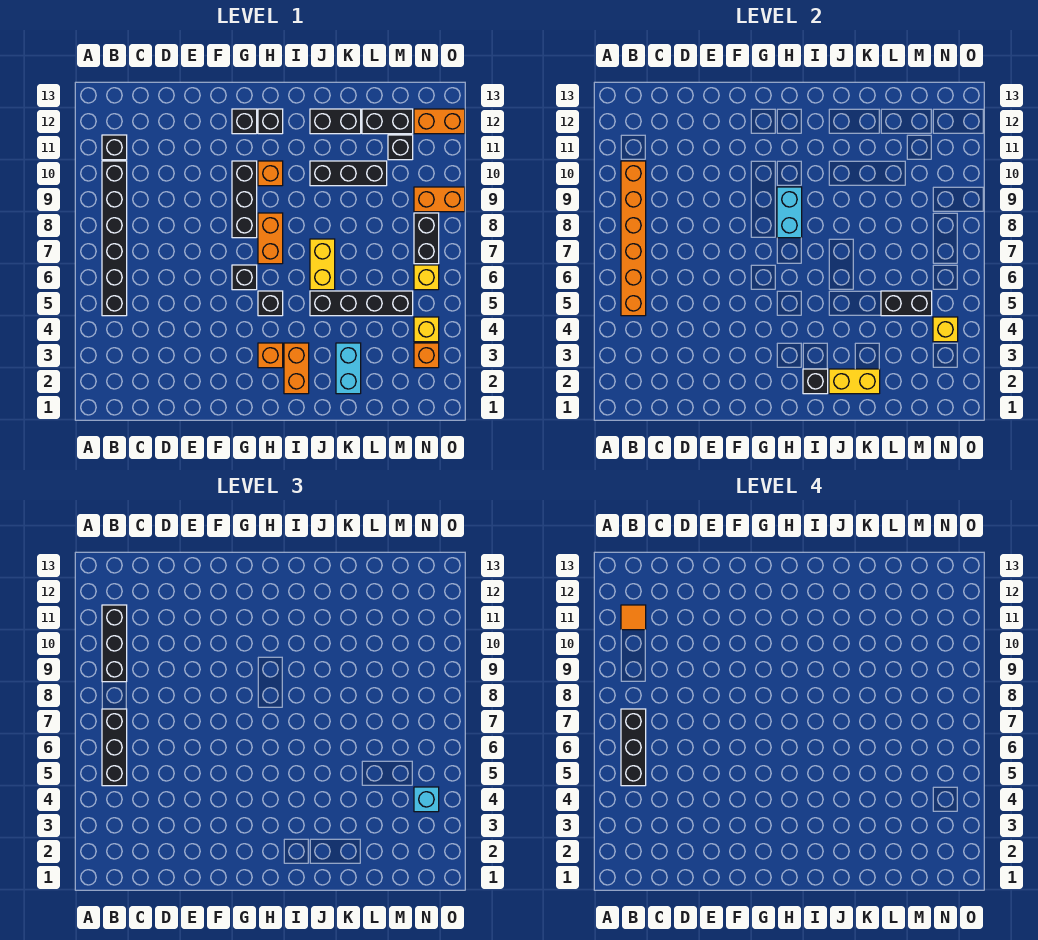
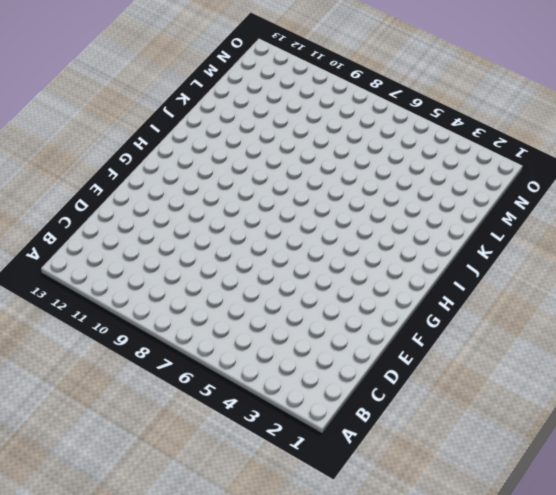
none -> black 1x6 brick [102,161,127,316]
none -> black 1x1 brick [102,135,127,160]
none -> black 1x1 brick [232,265,257,290]
none -> black 1x3 brick [232,161,257,238]

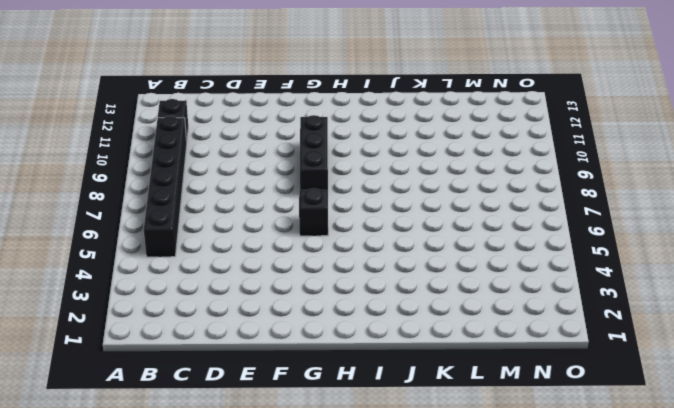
none -> black 1x1 brick [232,109,257,134]
none -> orange 1x1 brick [258,343,283,368]
none -> black 1x1 brick [258,291,283,316]
none -> orange 1x2 brick [258,213,283,264]

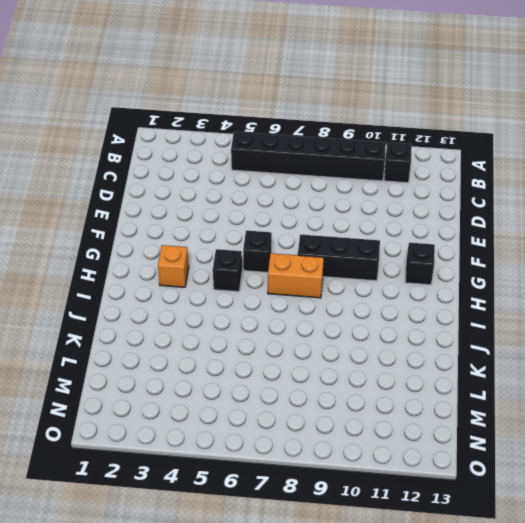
none -> orange 1x1 brick [258,161,283,186]
none -> black 1x1 brick [258,109,283,134]
none -> orange 1x2 brick [284,343,309,394]
none -> black 1x4 brick [310,291,413,316]

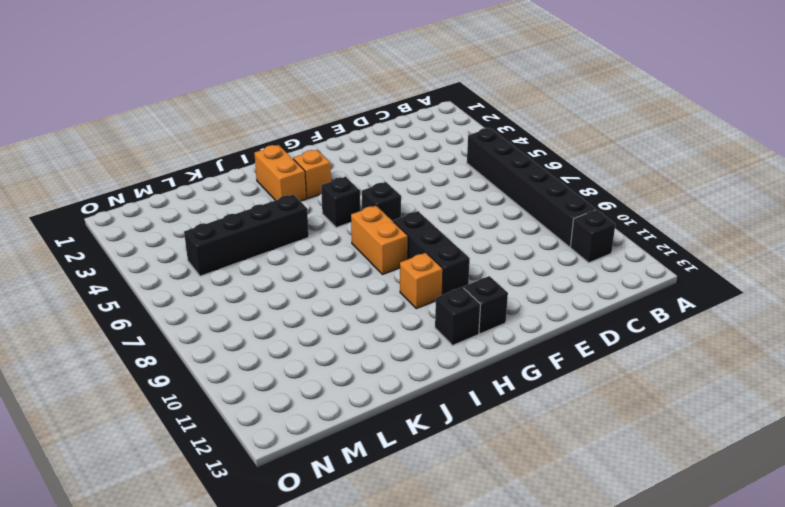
none -> yellow 1x2 brick [310,239,335,290]
none -> black 1x3 brick [310,161,387,186]
none -> black 1x2 brick [310,109,361,134]
none -> cyan 1x2 brick [336,343,361,394]

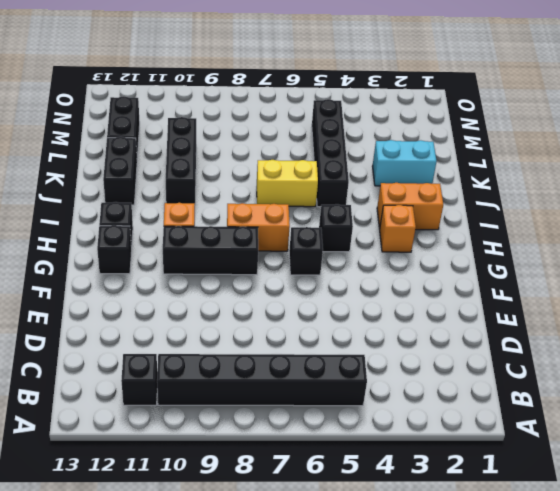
none -> black 1x1 brick [388,135,413,160]
none -> orange 1x1 brick [414,343,439,368]
none -> yellow 1x1 brick [414,317,439,342]
none -> yellow 1x1 brick [414,265,439,290]

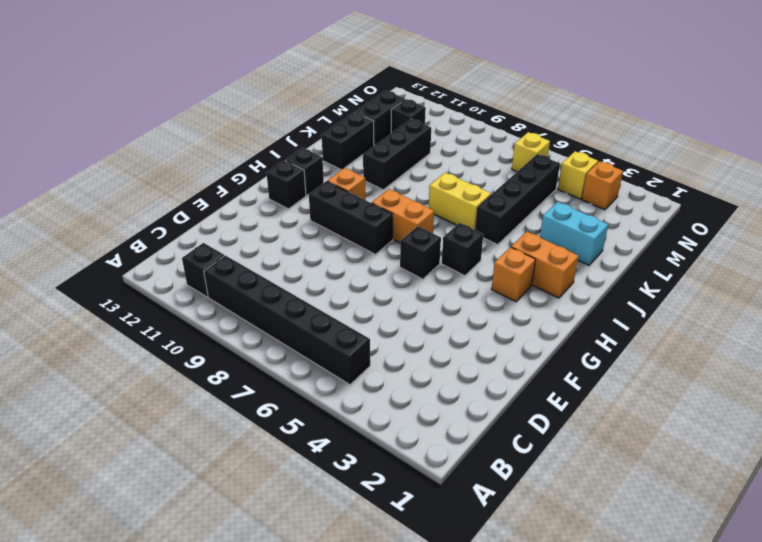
none -> black 1x2 brick [414,213,439,264]
none -> orange 1x2 brick [414,187,465,212]
none -> orange 1x2 brick [414,109,465,134]
none -> orange 1x6 brick [621,161,646,316]

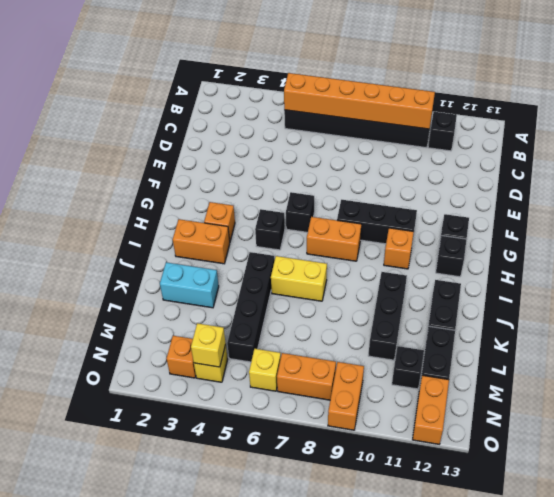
orange 1x2 brick [277,353,336,400] -> black 1x2 brick [414,213,439,264]
none -> cyan 1x2 brick [777,187,802,238]
none -> black 1x1 brick [803,369,828,394]
none -> yellow 1x2 brick [829,369,880,394]
none -> black 1x2 brick [881,291,932,316]

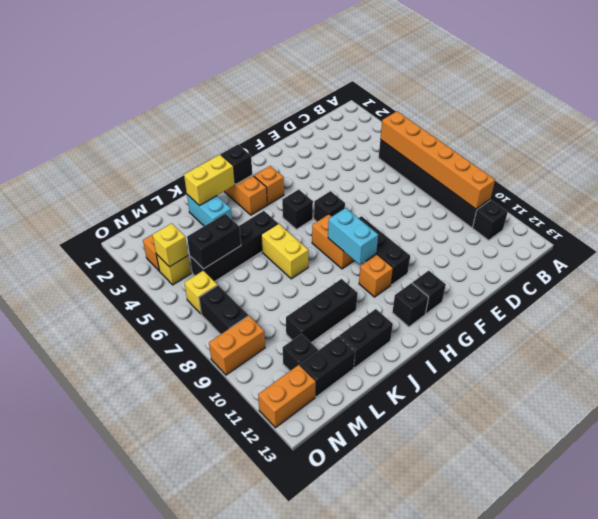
none -> black 1x3 brick [102,709,127,786]
none -> black 1x3 brick [102,605,127,682]
none -> cyan 1x1 brick [414,787,439,812]
none -> black 1x3 brick [621,709,646,786]

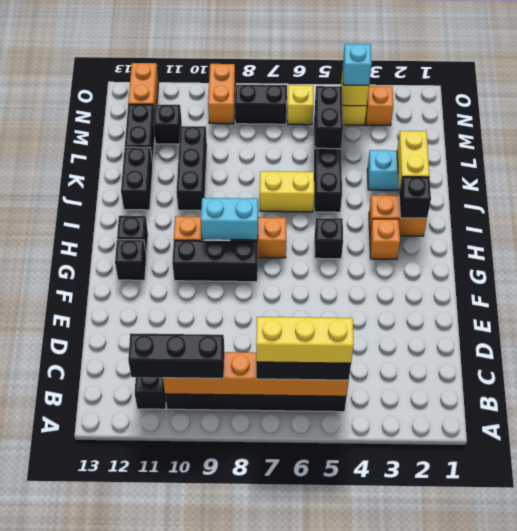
yellow 1x3 brick [256,317,354,363] -> black 1x3 brick [621,709,646,786]
none -> black 1x1 brick [232,265,257,290]
none -> orange 1x1 tile [621,605,646,630]

